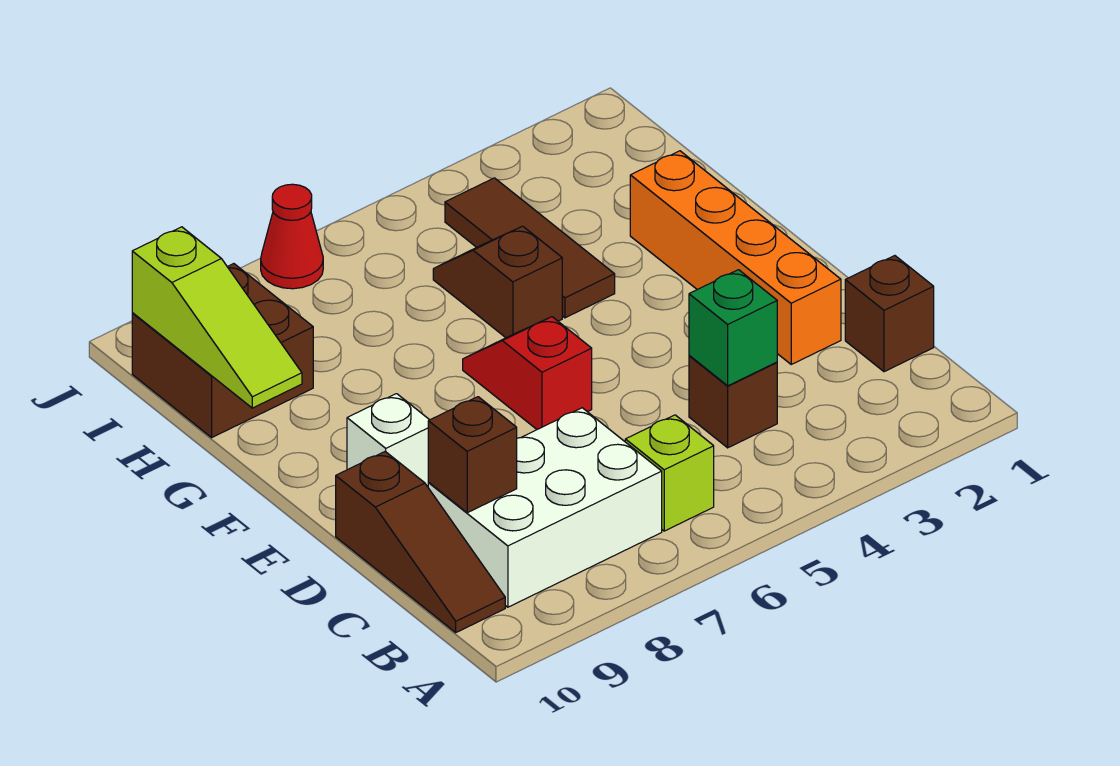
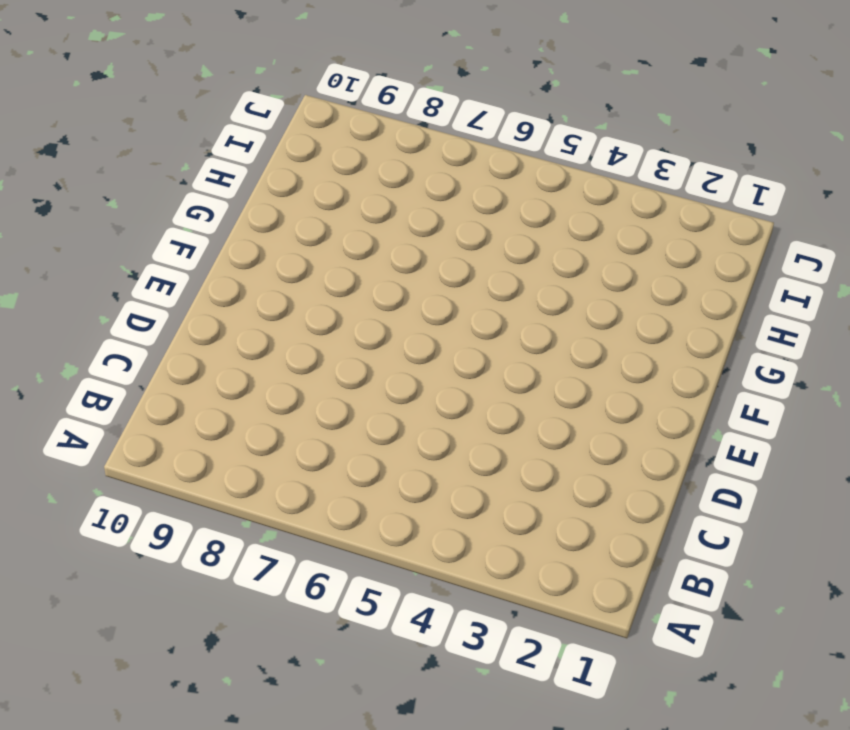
none -> lime 1x1 brick [625,415,714,531]
none -> white 2x3 brick [428,408,662,607]
none -> brown 1x3 slope [336,451,505,632]

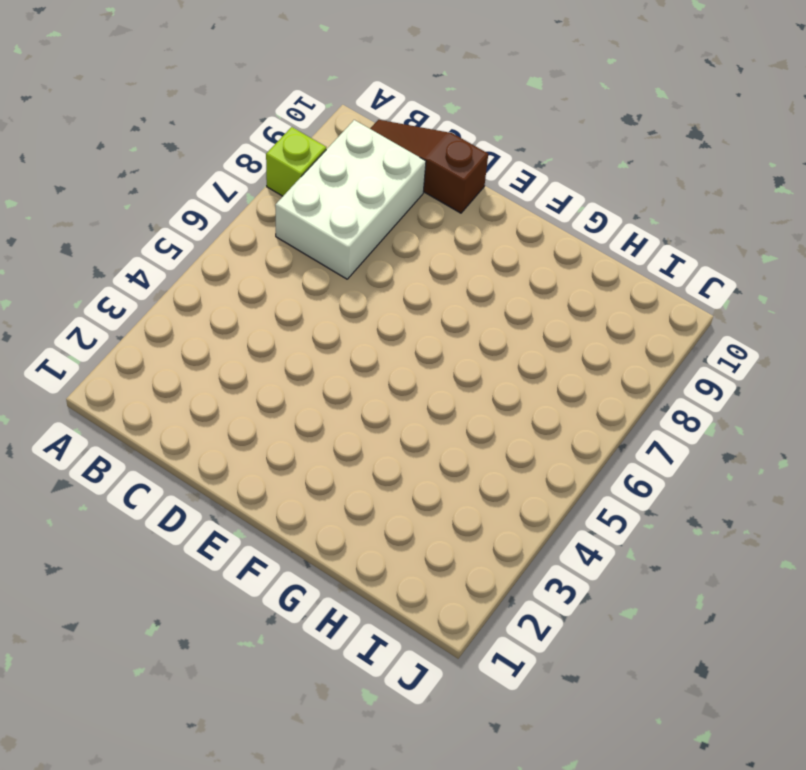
lime 1x1 brick [266,127,326,196] -> lime 1x1 brick moved to [625,415,714,531]
none -> brown 1x1 brick [845,256,934,372]
none -> brown 1x1 brick [689,355,777,448]
none -> orange 1x4 brick [630,151,841,364]

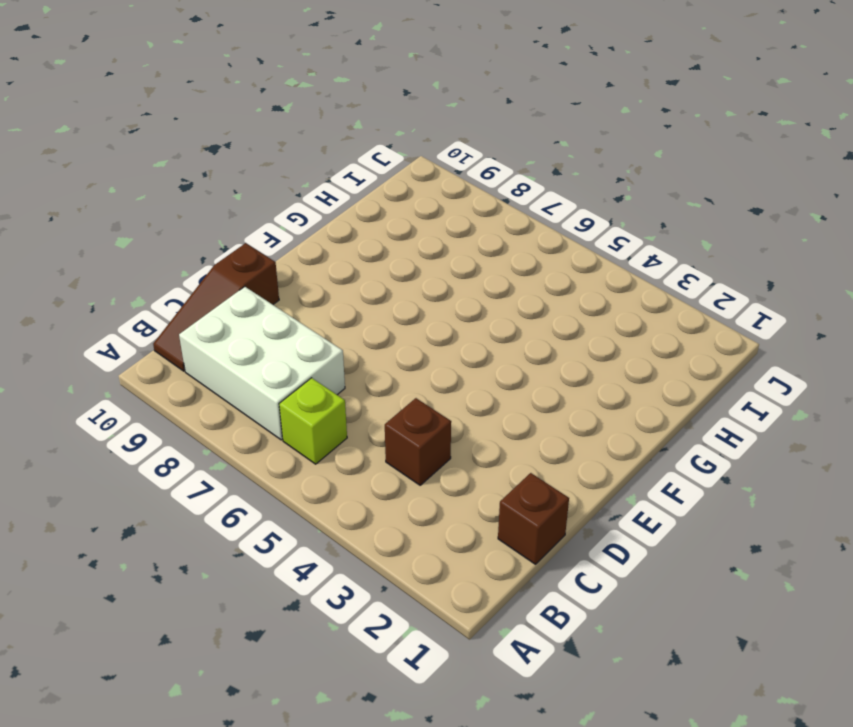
none -> orange 1x4 brick [630,151,841,364]
none -> red 1x2 slope [463,317,592,429]
none -> white 1x1 brick [347,394,429,487]

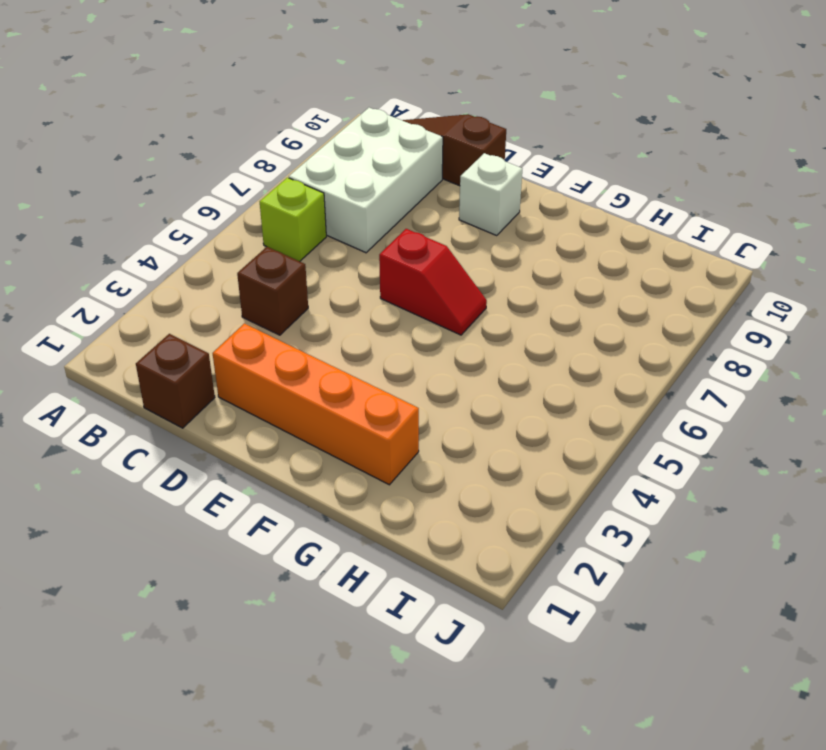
none -> brown 1x3 tile [445,178,615,318]
none -> brown 1x2 slope [433,226,562,338]
none -> brown 2x2 brick [132,264,313,437]

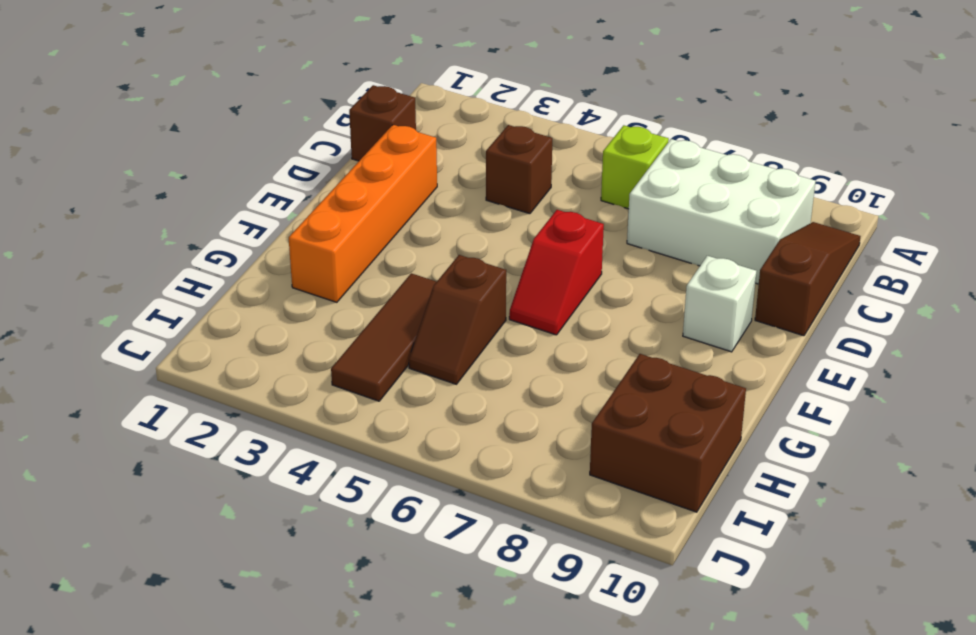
none -> red 1x1 cone [261,184,323,289]
none -> green 1x1 brick [689,270,777,386]
none -> brown 1x1 brick [428,397,517,513]

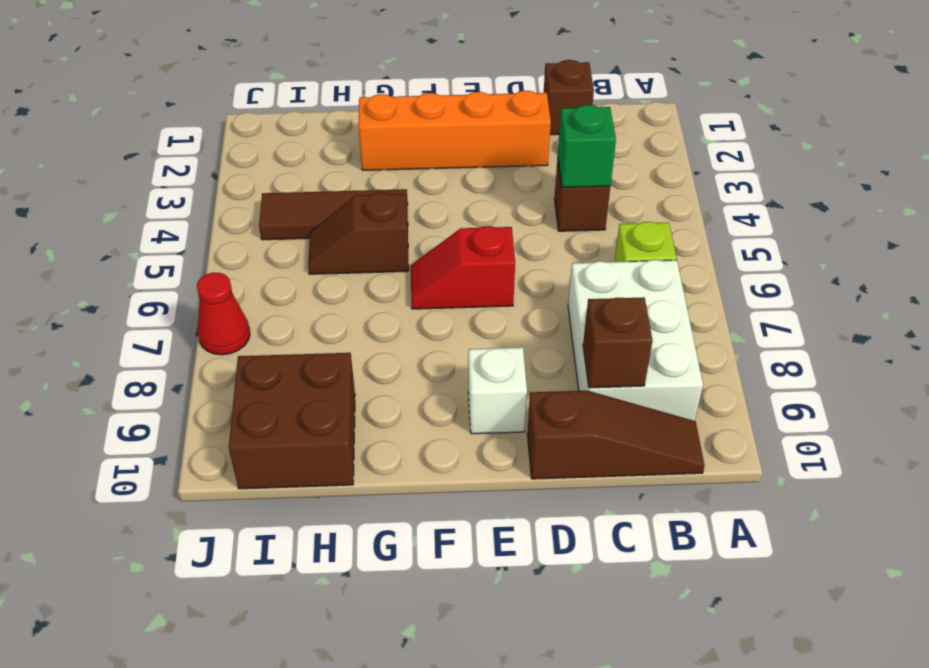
none -> lime 1x3 slope [132,227,302,408]

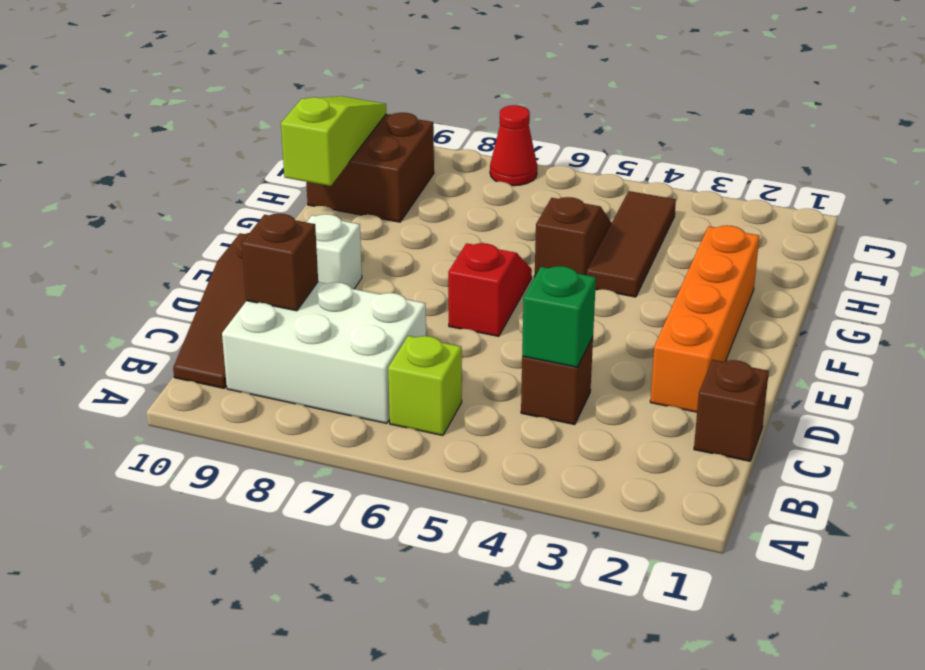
lime 1x3 slope [281,96,386,186] -> lime 1x3 slope turned to [132,227,302,408]

